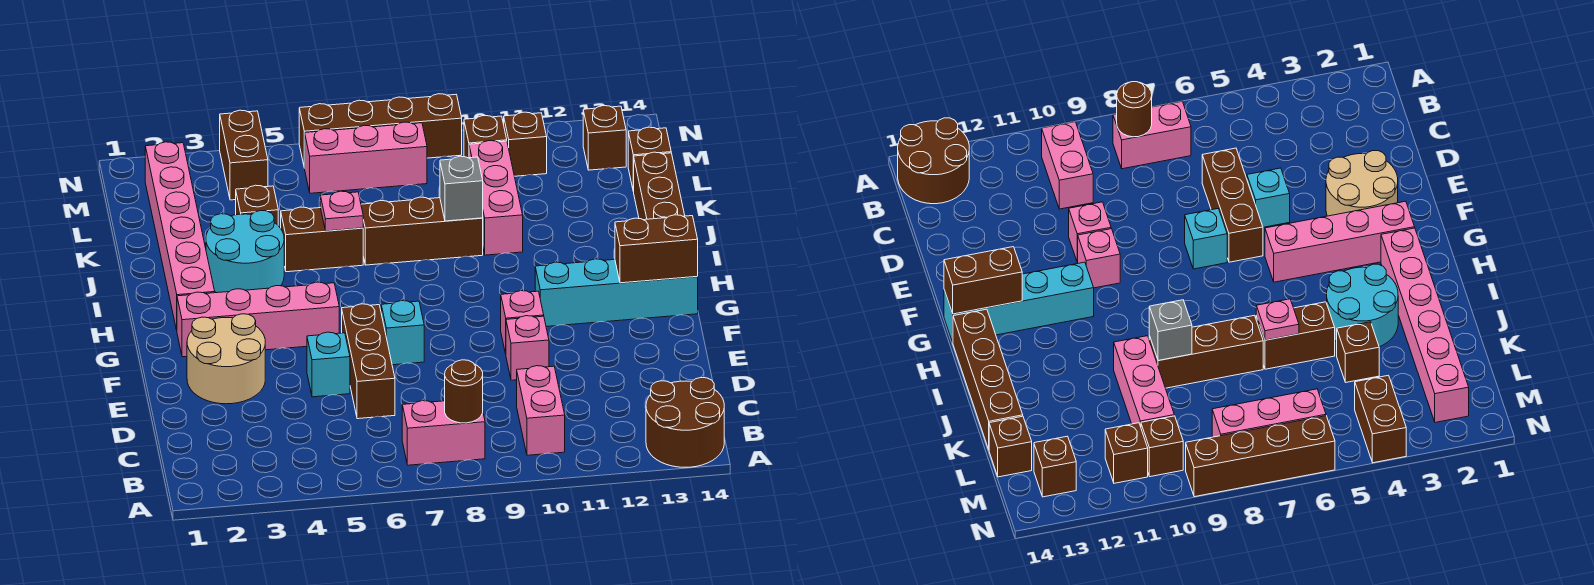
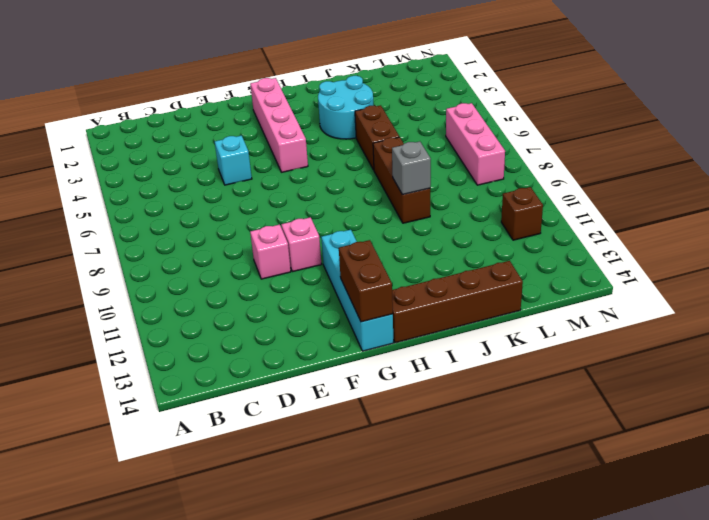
none -> brown 2x2 round brick [646,378,724,467]
none -> pink 1x2 brick [402,401,485,465]
none -> pink 1x2 brick [517,366,565,455]

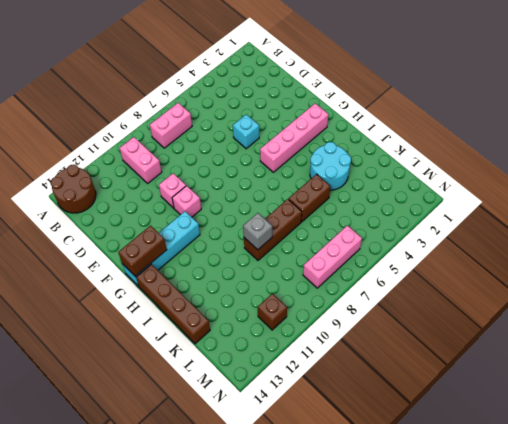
none -> brown 1x3 brick [342,304,395,419]
none -> tan 2x2 round brick [187,314,265,404]
none -> cyan 1x1 brick [381,301,424,365]

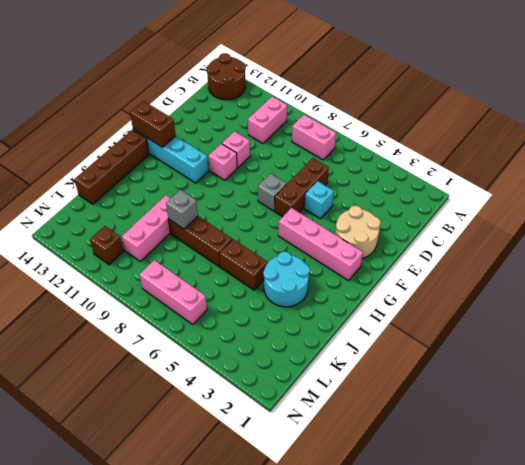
grey 1x1 brick [258,174,286,211] -> cyan 1x1 brick [381,301,424,365]
none -> pink 1x6 brick [145,142,215,330]
none -> brown 1x1 brick [236,185,278,225]
none -> brown 1x1 brick [628,127,671,192]

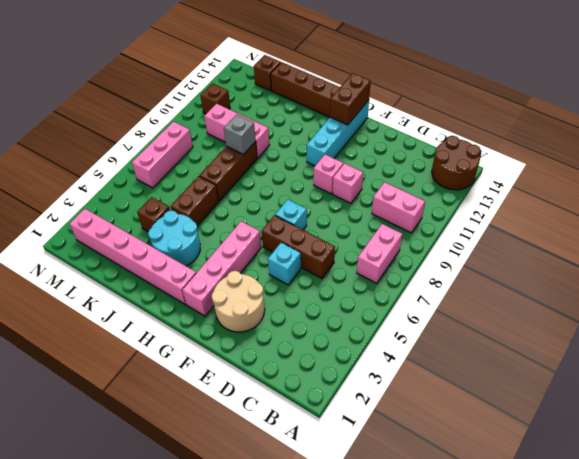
none -> brown 1x2 brick [220,110,268,200]
none -> brown 1x1 brick [464,116,507,158]
none -> brown 1x1 brick [583,106,626,170]

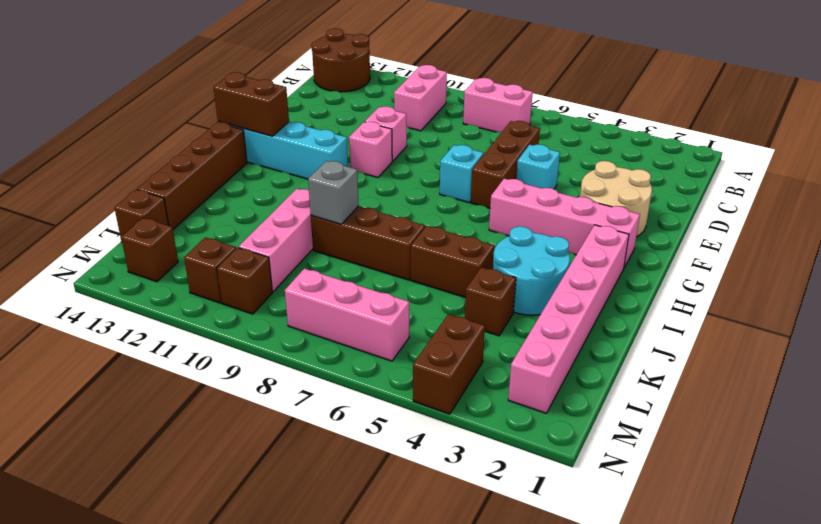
none -> brown 1x4 brick [299,94,462,168]
none -> brown 1x1 round brick [445,360,483,423]
none -> pink 1x1 plate [320,191,363,231]

